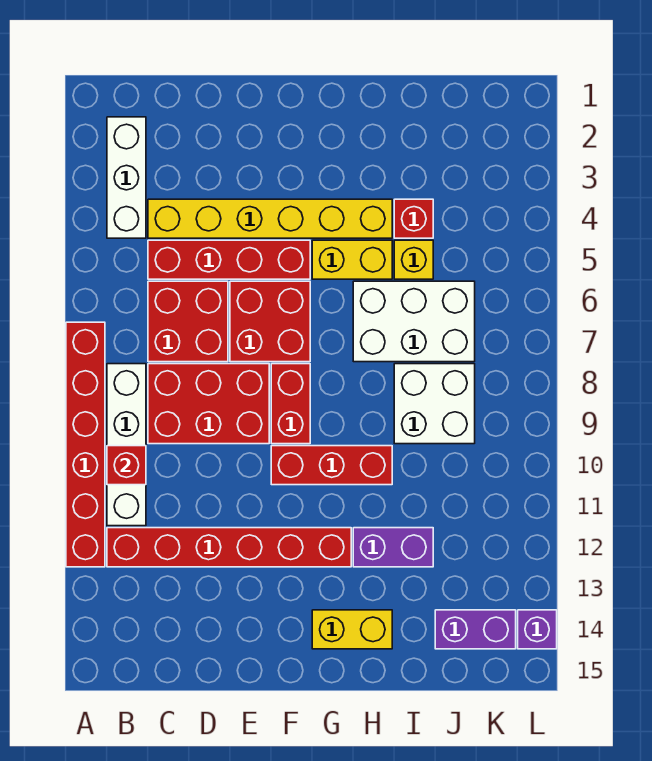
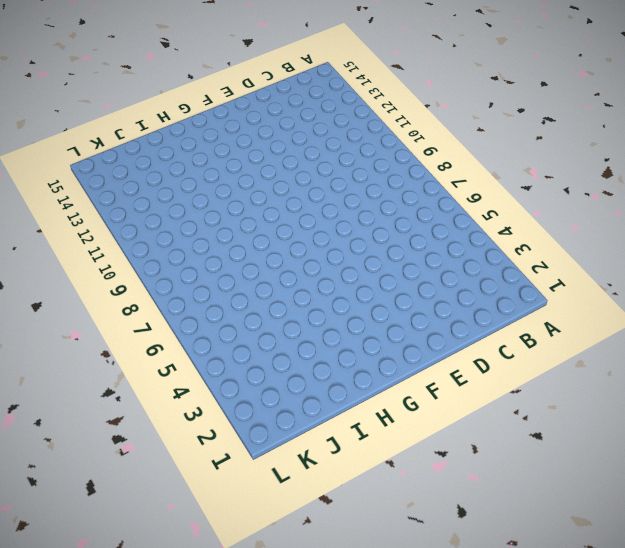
none -> red 1x6 brick [66,322,105,567]
none -> white 1x3 brick [107,117,146,238]
none -> white 1x4 brick [107,364,146,526]

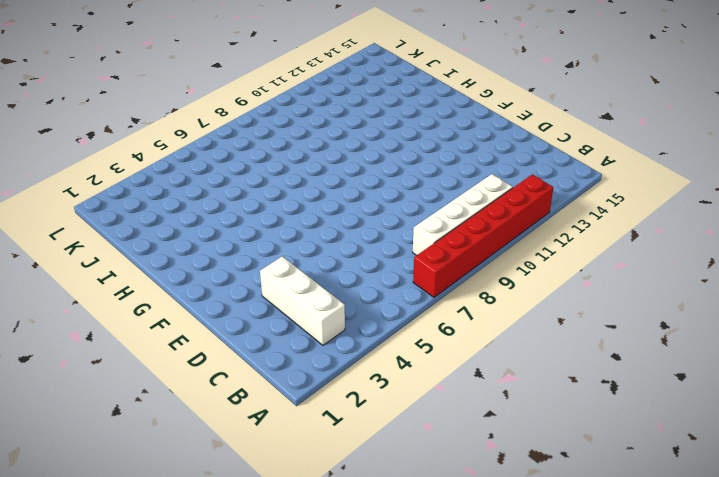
white 1x3 brick [260,256,345,345] -> white 1x3 brick turned to [107,117,146,238]
none -> red 1x6 brick [107,528,351,567]
none -> yellow 1x6 brick [148,199,392,238]
none -> red 1x4 brick [148,240,310,279]

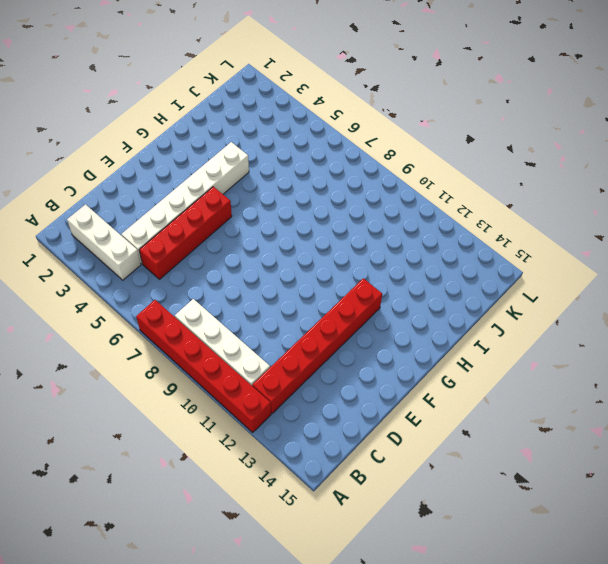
white 1x6 brick [122,142,249,264] -> yellow 1x6 brick [148,199,392,238]
none -> red 2x2 brick [148,281,228,362]
none -> red 2x3 brick [148,364,269,444]
none -> red 2x2 brick [230,281,310,362]

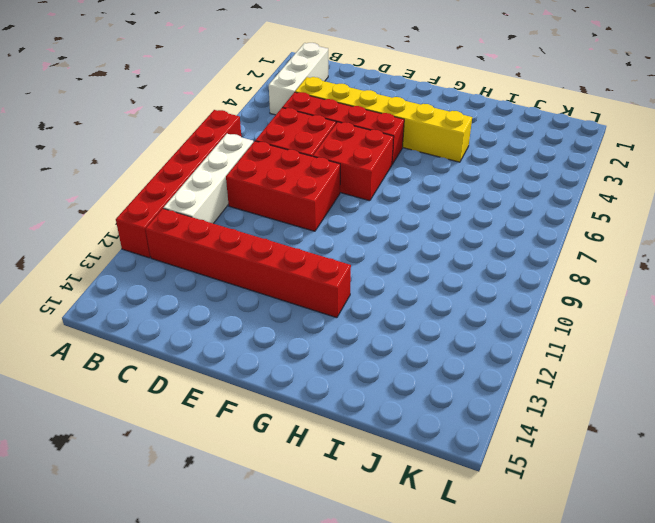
none -> red 1x2 brick [271,364,310,444]
none -> red 1x3 brick [271,446,392,485]
none -> yellow 1x2 brick [312,240,392,279]

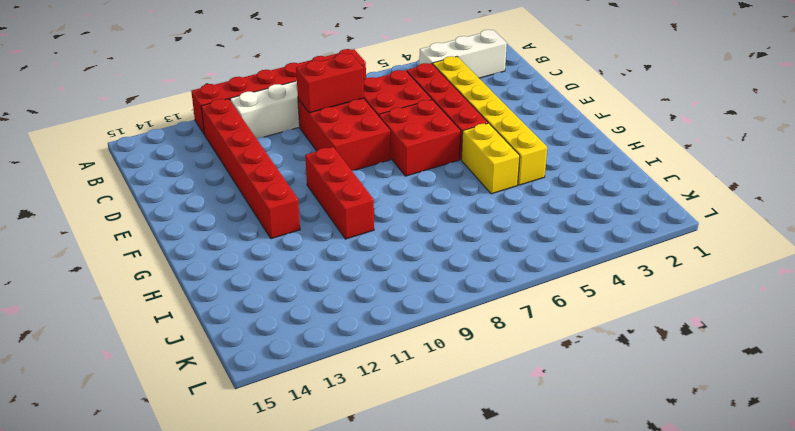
red 1x2 brick [296,53,364,113] -> red 1x2 brick moved to [271,364,310,444]
none -> yellow 1x2 brick [312,610,392,649]
none -> white 2x3 brick [353,281,475,362]
none -> purple 1x2 brick [353,528,433,567]

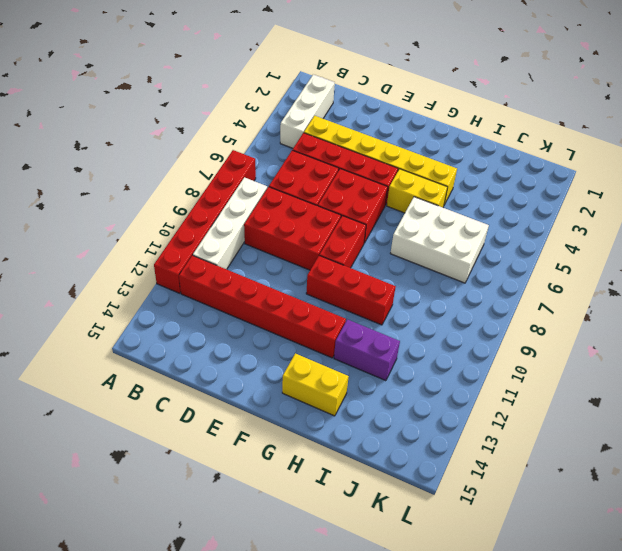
none -> red 1x1 brick [394,199,433,238]
none -> yellow 1x1 brick [394,240,433,279]
none -> white 2x2 brick [394,364,475,444]

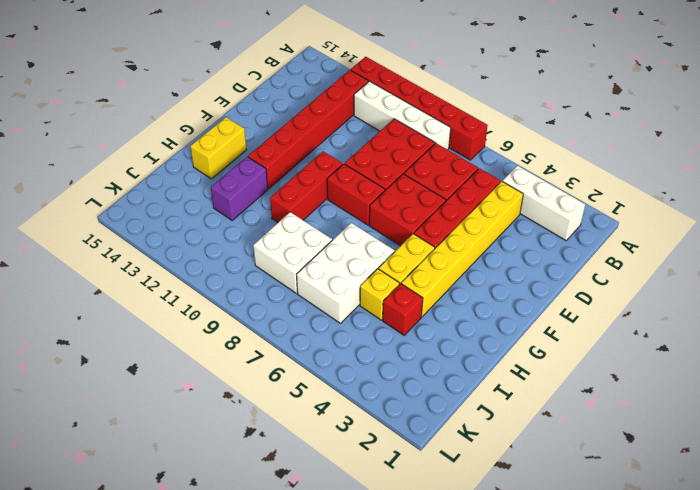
none -> purple 1x2 brick [435,610,516,649]
none -> purple 1x1 brick [518,610,557,649]
none -> red 1x1 brick [107,446,146,485]

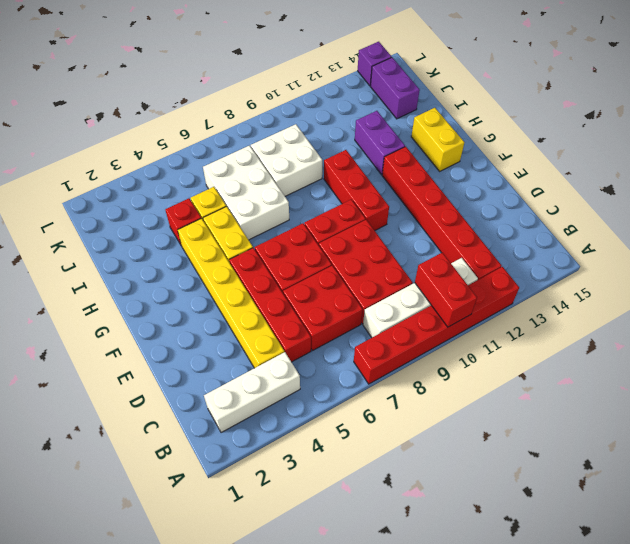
red 1x2 brick [415,253,477,327] -> red 1x1 brick [107,446,146,485]

